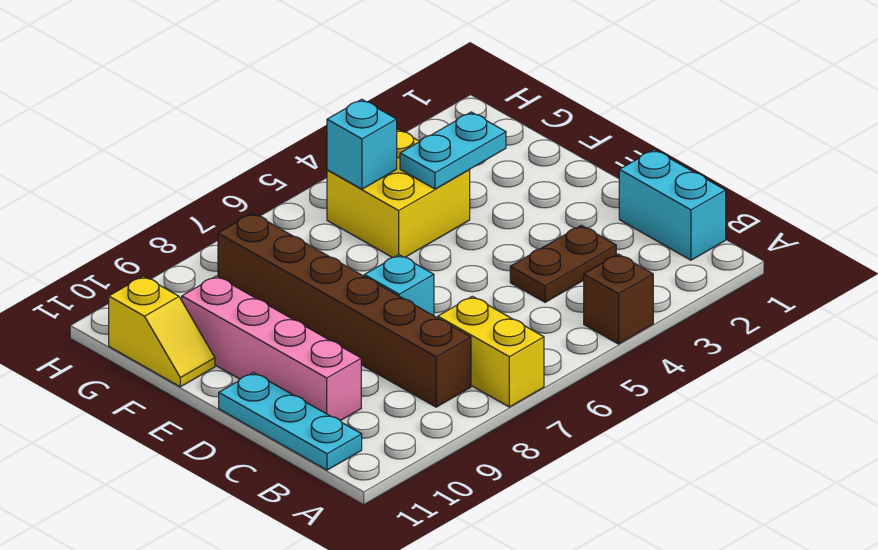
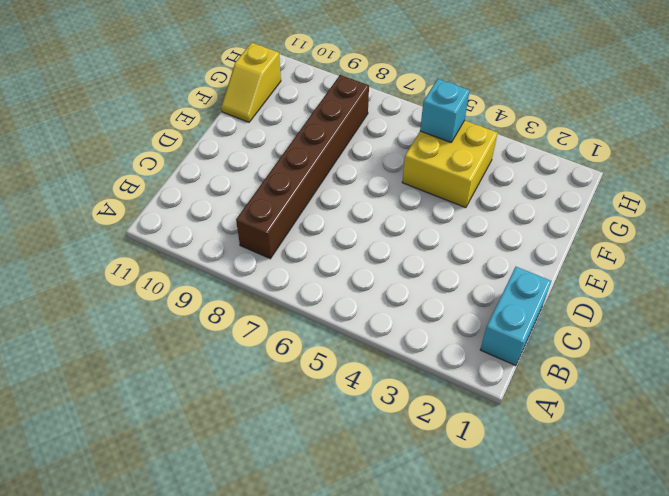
none -> brown 1x1 brick [584,254,653,344]
none -> yellow 1x2 brick [438,296,544,407]
none -> cyan 1x3 plate [219,373,362,470]

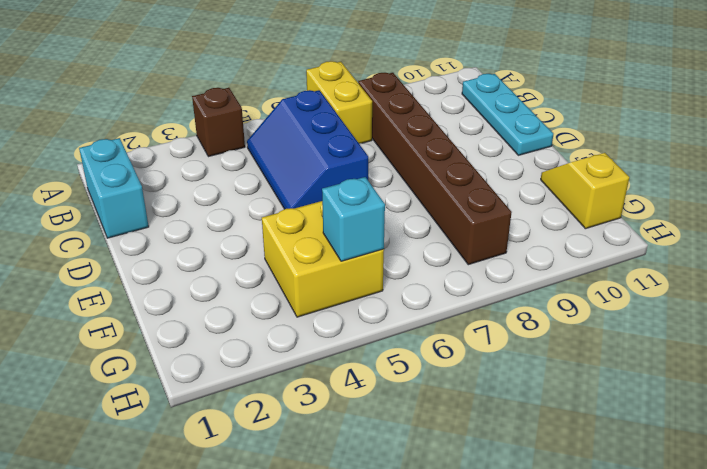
blue 2x3 slope [247,90,368,209] -> none
none -> brown 1x2 plate [510,225,616,302]
none -> pink 1x4 brick [182,276,361,421]
none -> cyan 1x1 brick [364,255,434,316]

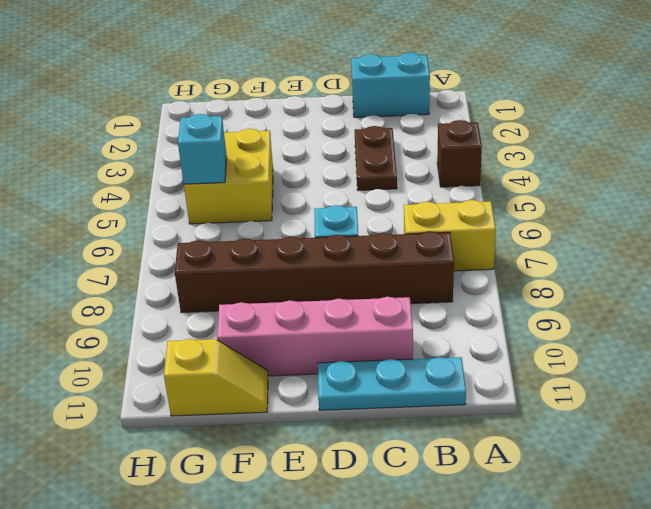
none -> cyan 1x2 plate [400,112,506,189]

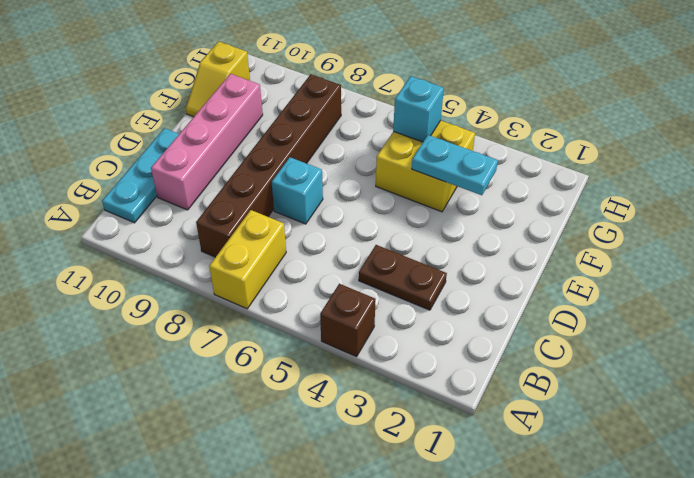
none -> cyan 1x2 brick [619,150,726,260]

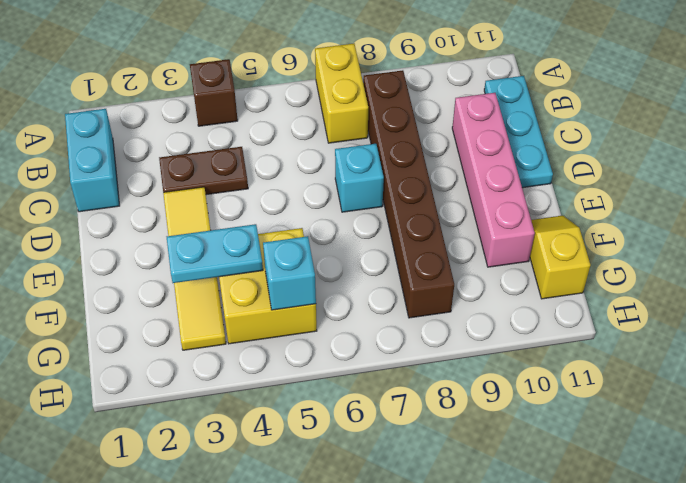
yellow 1x4 tile [163,187,226,350] -> none

